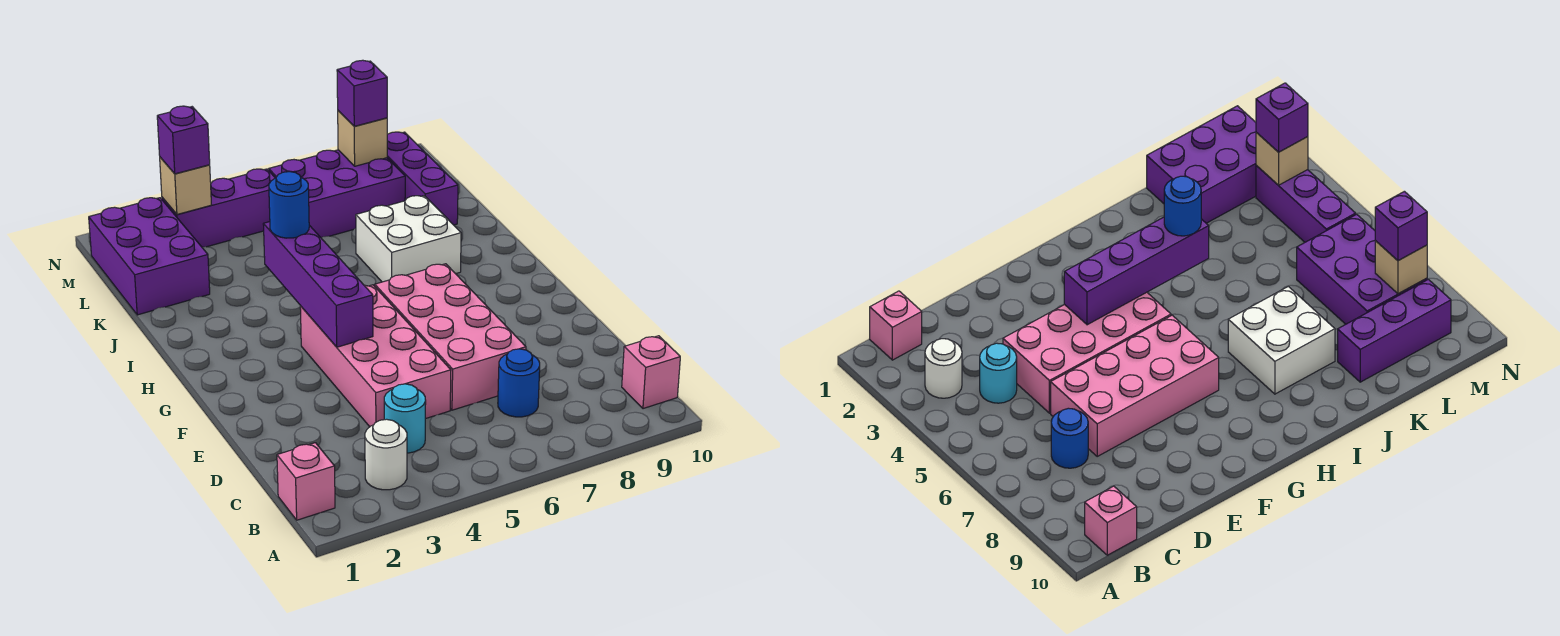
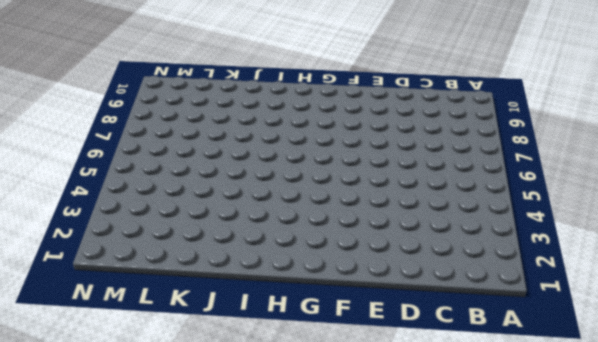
none -> pink 1x1 brick [277,443,335,520]
none -> white 1x1 round brick [365,419,407,490]
none -> pink 1x1 brick [622,336,680,409]

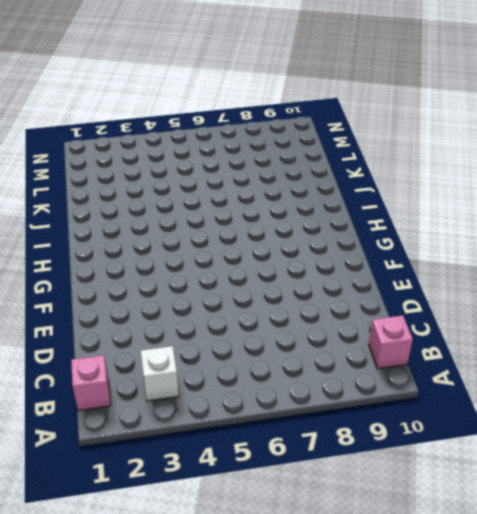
white 1x1 brick [141,346,179,401] -> white 1x1 round brick [365,419,407,490]
none -> cyan 1x1 round brick [384,384,426,453]
none -> blue 1x1 round brick [498,349,540,417]
none -> pink 2x4 brick [300,285,451,427]

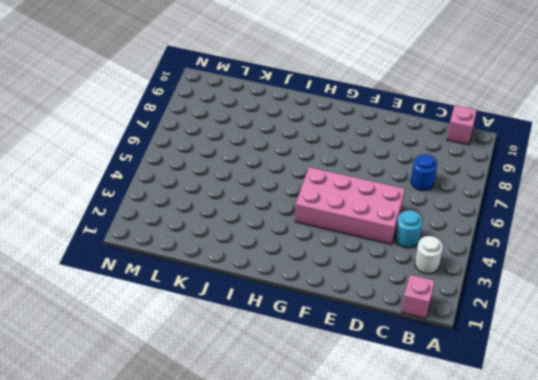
none -> pink 2x4 brick [375,264,526,410]
none -> white 2x2 brick [356,196,461,282]
none -> purple 2x3 brick [89,198,210,315]

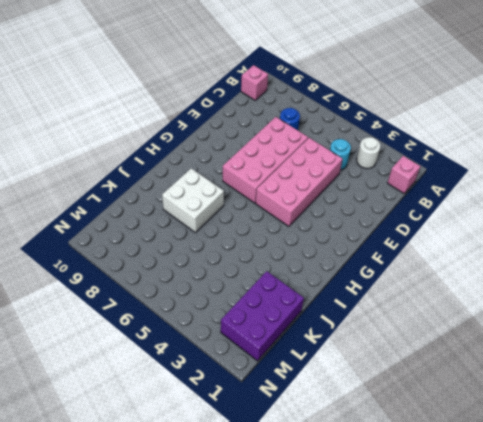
none -> purple 1x3 brick [387,132,458,225]
none -> purple 2x3 brick [269,150,405,238]
none -> purple 1x3 brick [162,169,275,247]

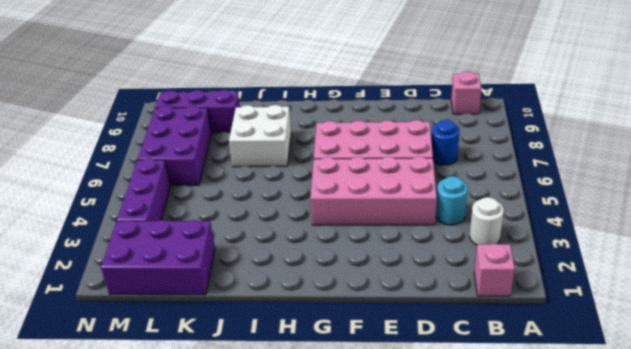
none -> purple 1x4 brick [263,222,373,347]
none -> tan 1x1 brick [160,157,211,214]
none -> tan 1x1 brick [338,111,387,166]

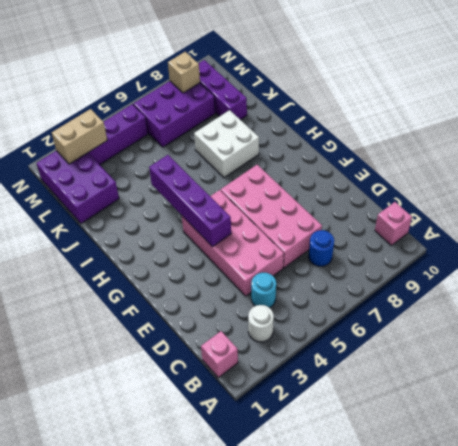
tan 1x2 brick [52,109,107,164] -> tan 1x1 brick [160,157,211,214]
none -> blue 1x1 round brick [269,172,309,238]
none -> purple 1x1 brick [157,106,210,174]
none -> purple 1x1 brick [337,60,387,126]

